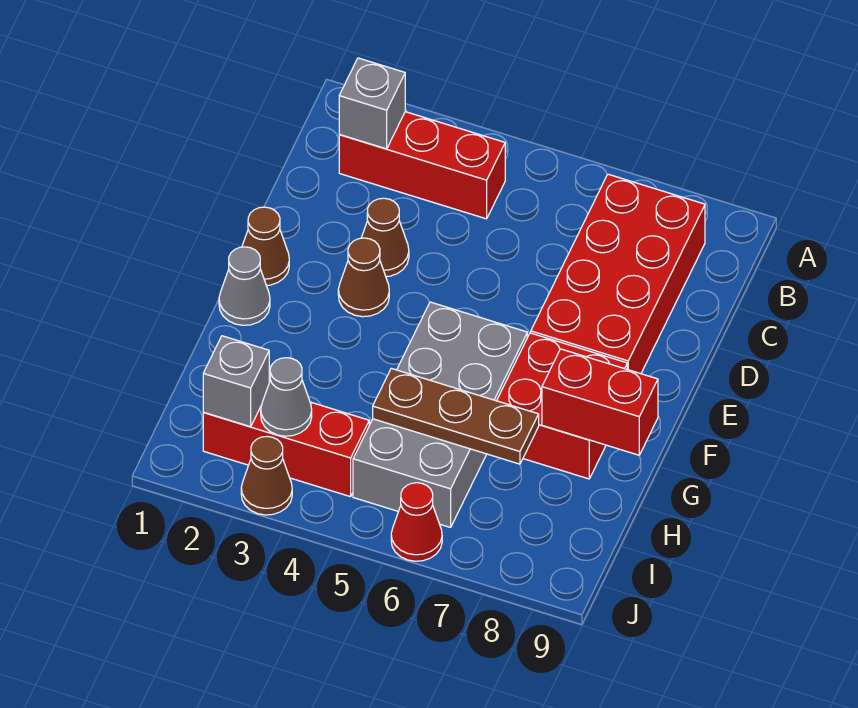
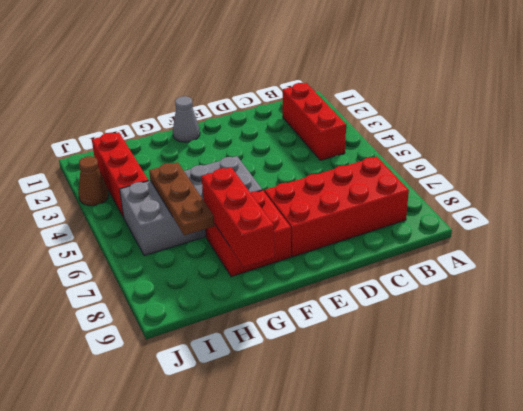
red 1x3 brick [202,167,274,267] -> red 1x2 brick [542,349,658,455]
none -> brown 1x1 cone [361,198,409,277]
none -> brown 1x1 cone [242,207,289,285]
none -> brown 1x1 cone [338,238,389,317]

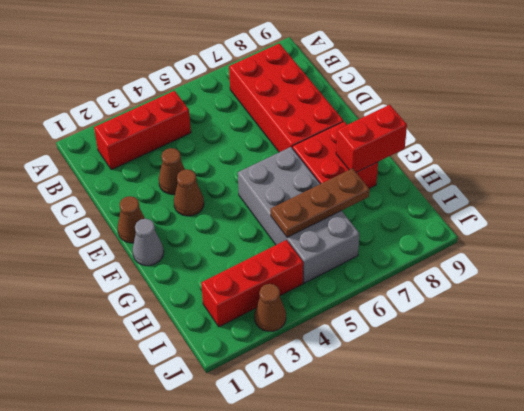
none -> red 1x1 cone [391,483,442,561]
none -> grey 1x1 brick [339,58,405,149]
none -> grey 1x1 brick [203,336,269,427]

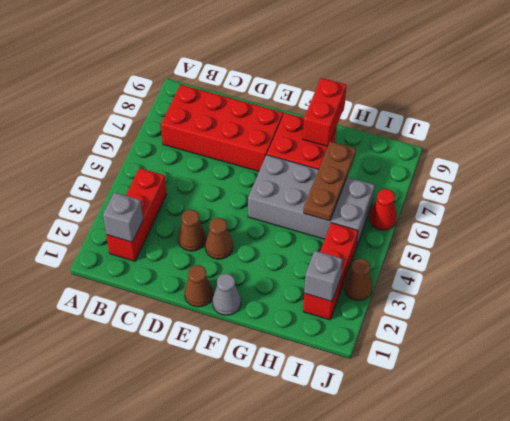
none -> grey 1x1 cone [261,358,312,436]

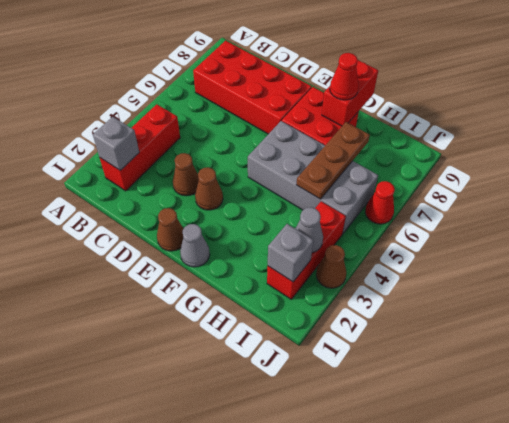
red 1x1 cone [330,53,359,100] -> none

